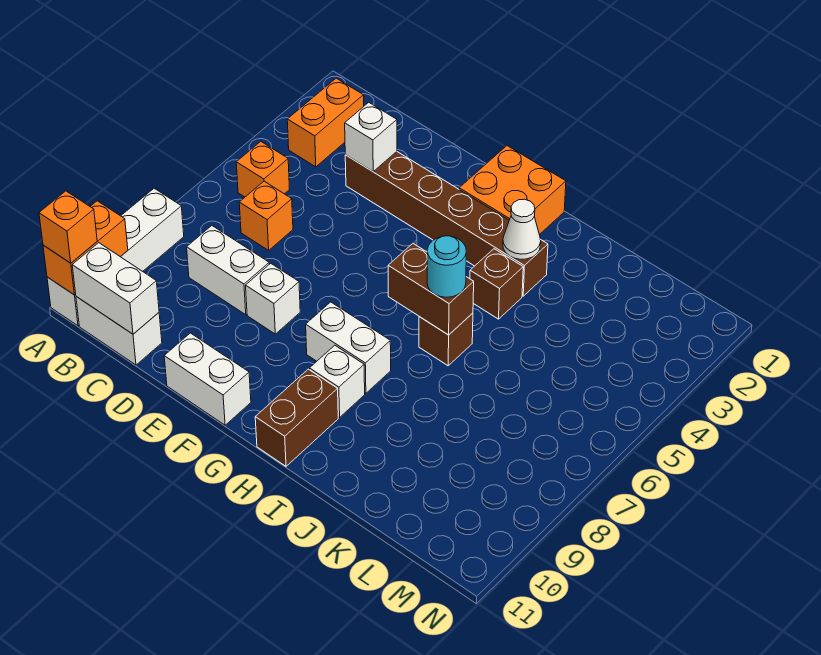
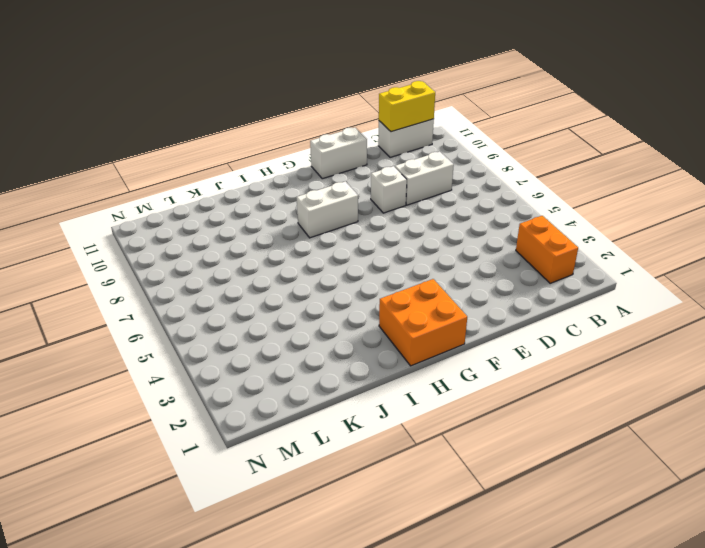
yellow 1x2 brick [379,81,435,132] -> white 1x2 brick [72,243,159,334]
none -> white 1x4 brick [47,188,184,326]
none -> orange 1x1 brick [236,142,290,197]
none -> orange 1x1 brick [239,181,293,250]

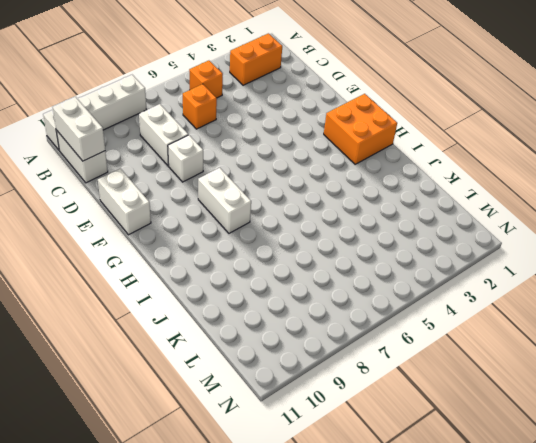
none -> brown 1x6 brick [345,152,548,296]
none -> white 1x1 brick [310,345,365,417]
none -> brown 1x2 brick [255,369,338,466]

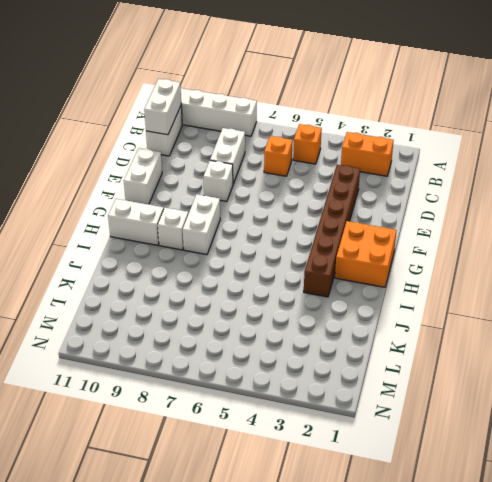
white 1x2 brick [108,199,164,245] -> brown 1x2 brick [255,369,338,466]
none -> brown 1x1 brick [470,249,523,319]
none -> brown 1x1 brick [419,313,473,366]
none -> orange 1x2 brick [43,201,128,295]

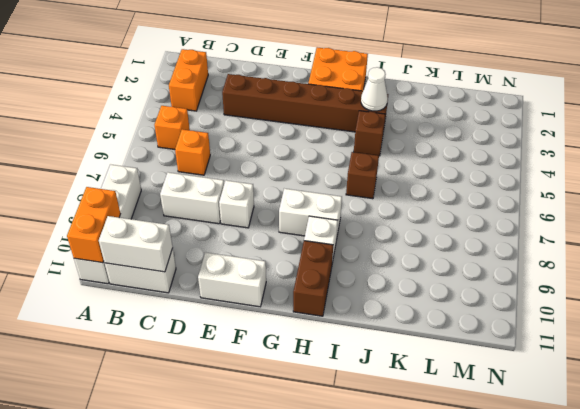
none -> white 1x1 brick [345,102,397,171]
none -> brown 1x2 brick [388,244,474,335]
none -> orange 1x1 brick [39,191,97,263]

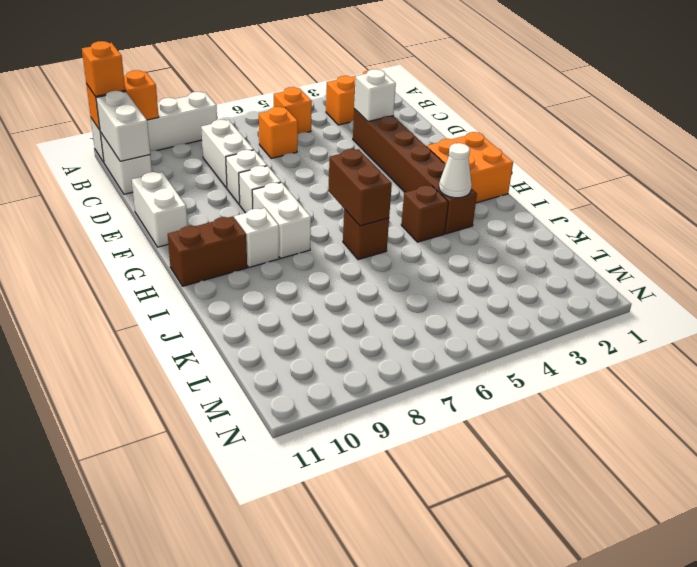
white 1x1 brick [239,166,281,213] -> none
none -> cyan 1x1 round brick [427,236,466,297]

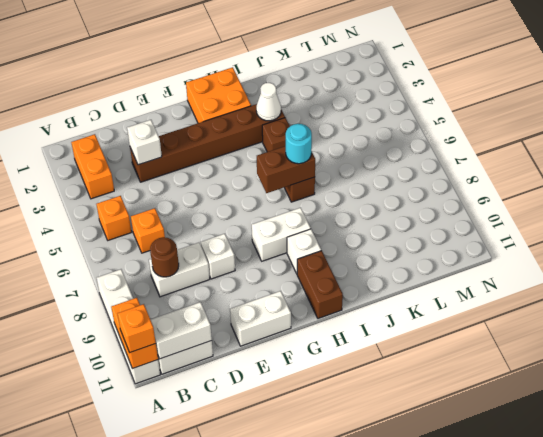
brown 1x1 round brick [150,237,179,277] -> none

